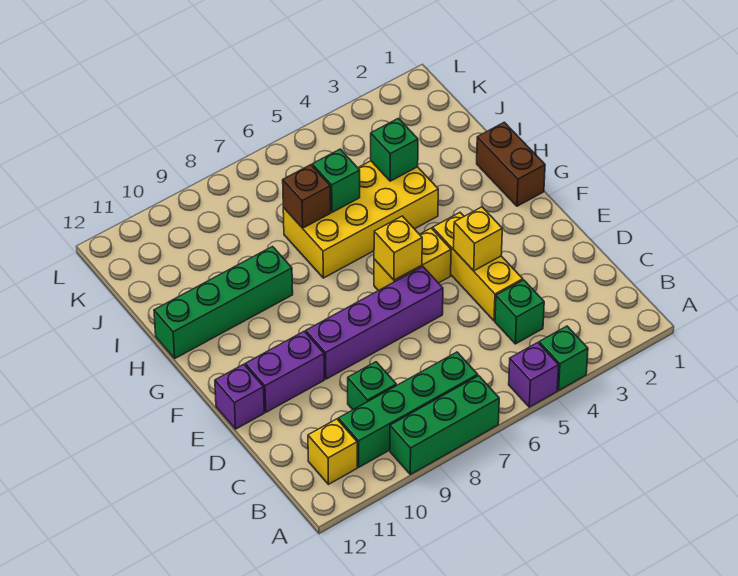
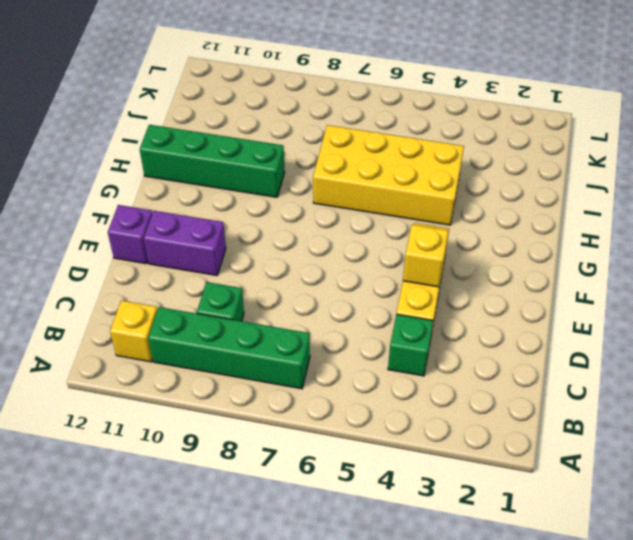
none -> green 1x1 brick [539,326,588,390]
none -> purple 1x1 brick [509,343,559,407]
none -> green 1x3 brick [390,376,499,474]

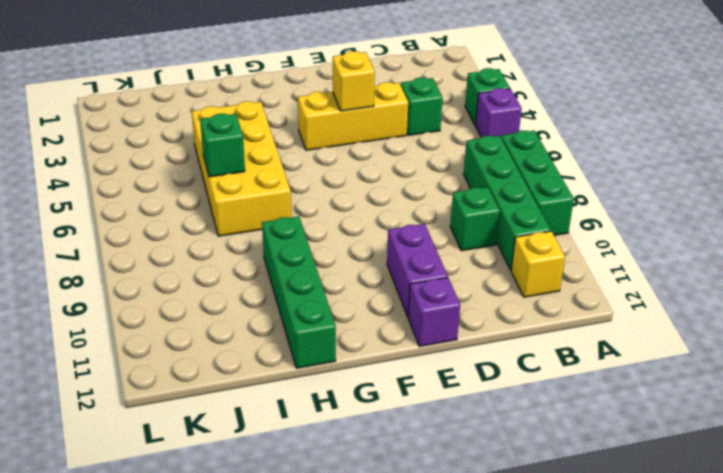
none -> purple 1x4 brick [306,267,443,379]
none -> yellow 1x2 brick [374,228,451,291]
none -> brown 1x2 brick [477,122,545,206]

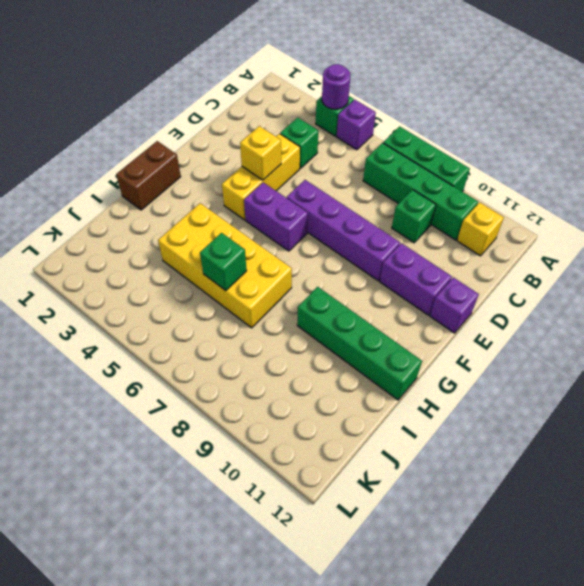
purple 1x1 round brick [322,64,350,109] -> none
purple 1x2 brick [244,183,308,251] -> yellow 1x2 brick [374,228,451,291]
none -> yellow 1x1 brick [374,216,422,280]
none -> green 1x1 brick [371,118,418,181]
none -> brown 1x1 brick [283,165,331,228]

